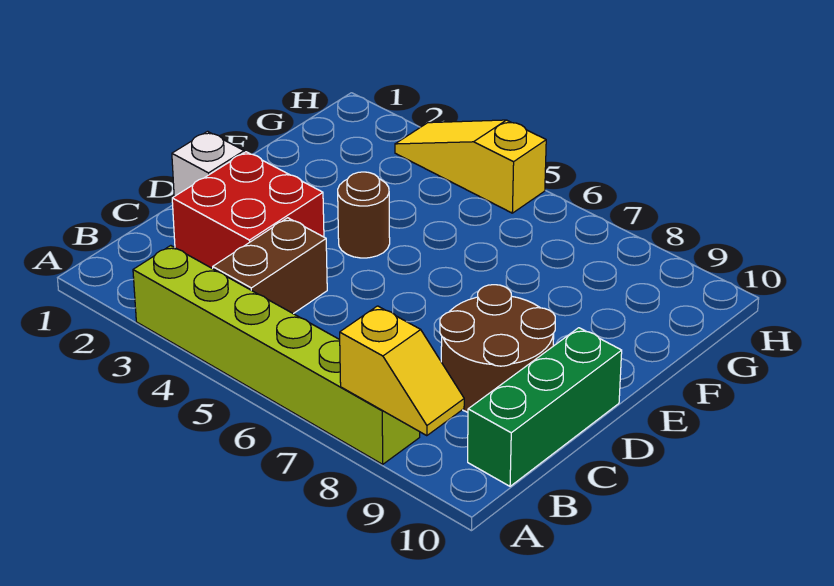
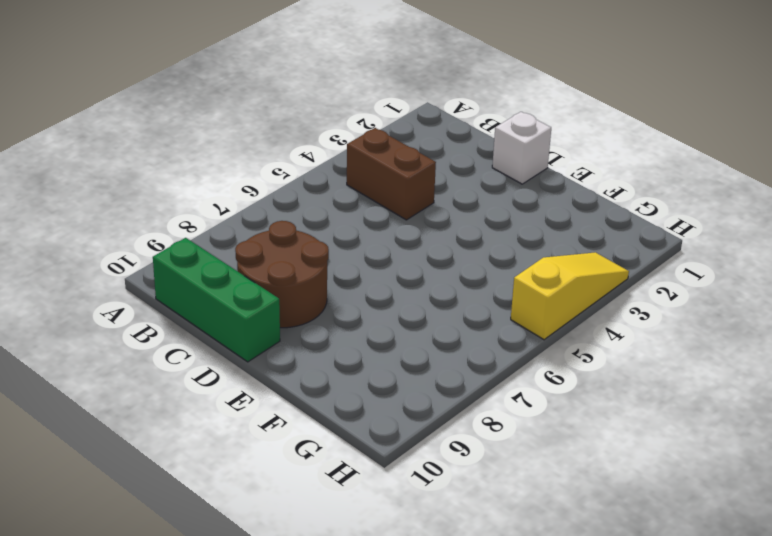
none -> lime 1x6 brick [133,246,420,464]
none -> red 2x2 brick [172,152,324,269]

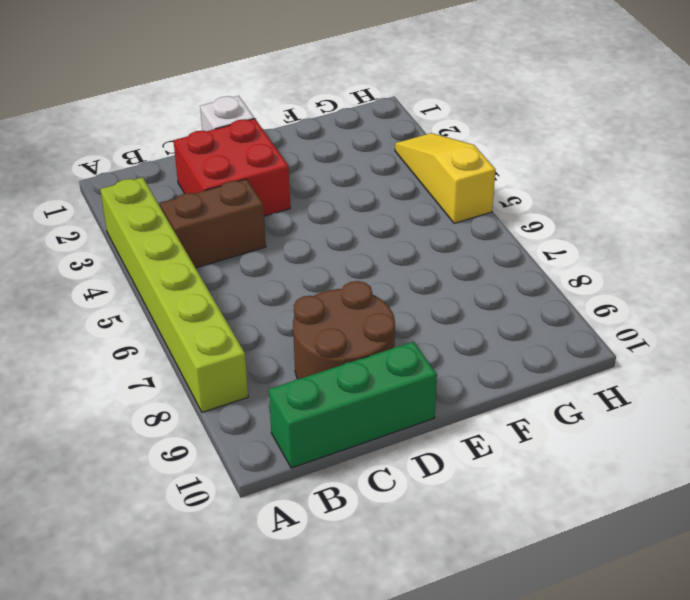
none -> brown 1x1 round brick [338,172,390,258]
none -> yellow 1x2 slope [340,306,464,436]

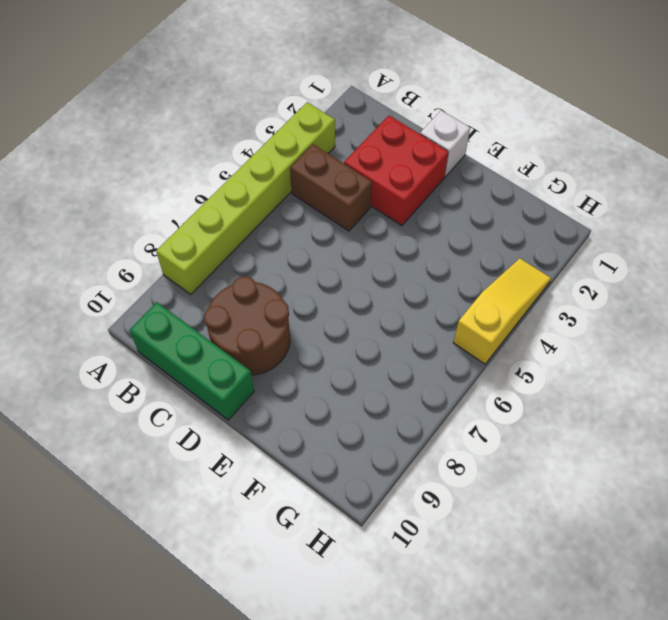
none -> brown 1x1 round brick [338,172,390,258]
none -> yellow 1x2 slope [340,306,464,436]

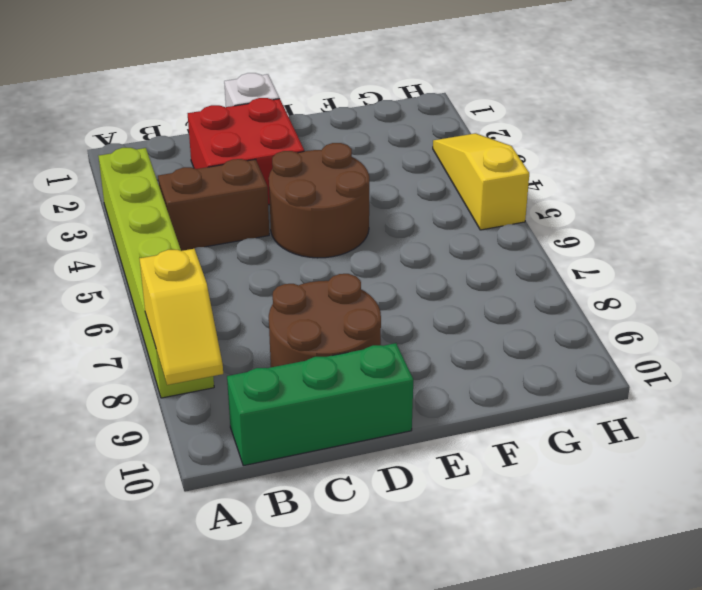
brown 2x2 round brick [269,143,369,258] -> brown 1x1 round brick [338,172,390,258]

